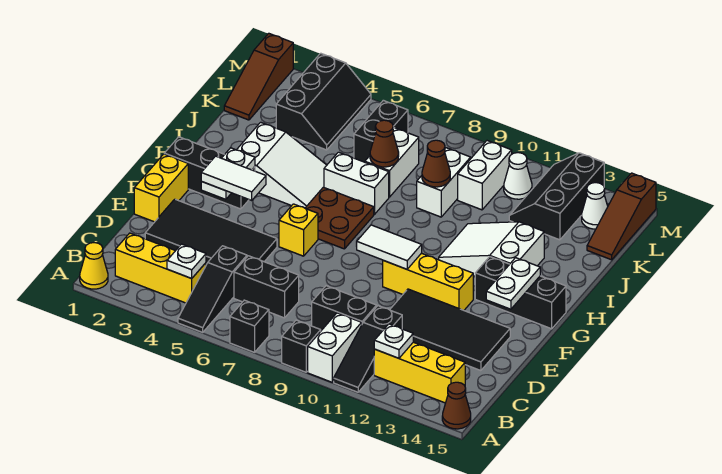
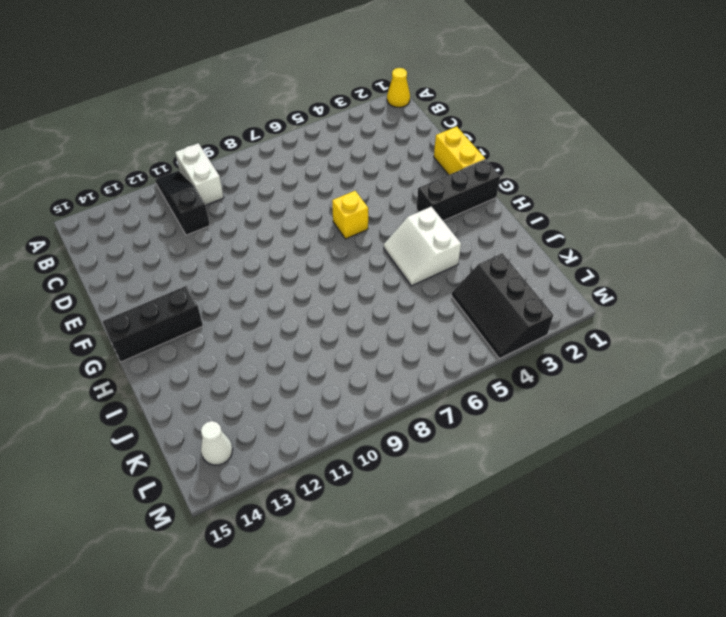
white 2x2 slope [384,206,461,286] -> white 2x3 slope [237,122,327,208]
none -> black 1x3 slope [178,246,247,332]
none -> black 1x1 brick [230,300,269,352]
none -> black 1x1 brick [282,320,321,372]
none -> brown 1x1 cone [442,382,471,429]

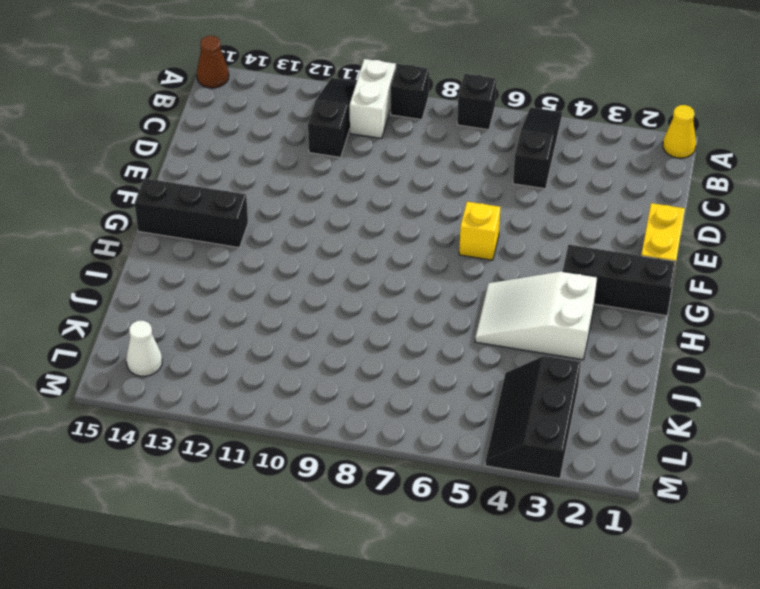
none -> yellow 1x3 brick [115,233,206,303]
none -> yellow 1x3 brick [374,342,465,403]
none -> black 1x2 brick [234,256,299,318]
none -> black 1x2 brick [312,286,377,331]

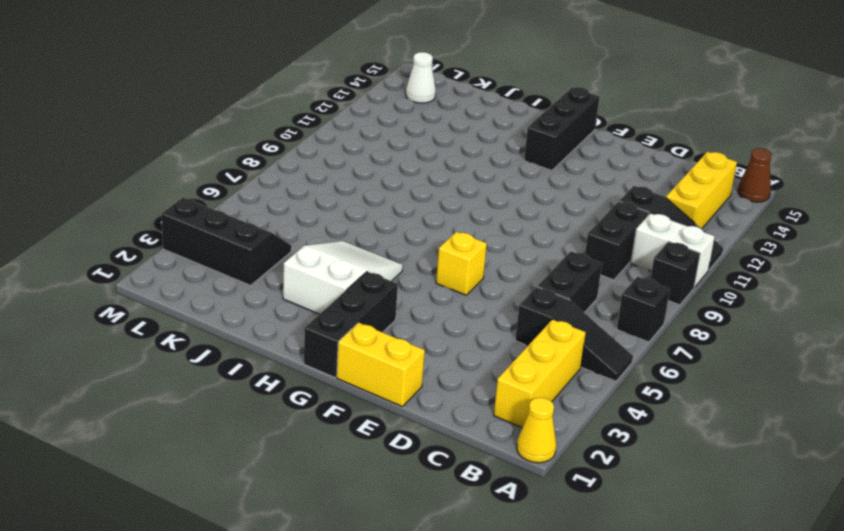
none -> black 2x4 tile [145,199,277,265]
none -> black 2x4 tile [390,289,510,371]
none -> yellow 1x3 brick [383,253,473,310]
none -> brown 2x2 plate [305,187,374,249]

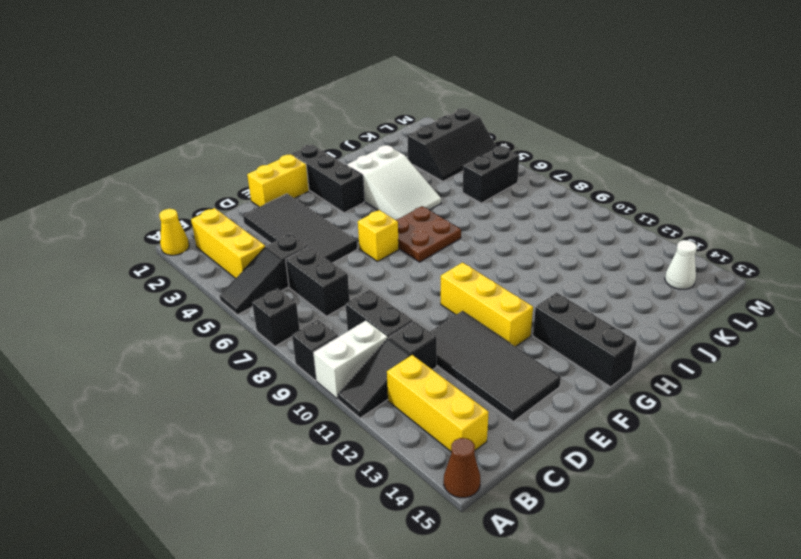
none -> white 2x3 slope [439,222,544,276]
none -> white 1x2 brick [324,152,389,214]
none -> white 1x2 brick [365,128,419,197]
none -> white 1x2 brick [417,148,471,217]

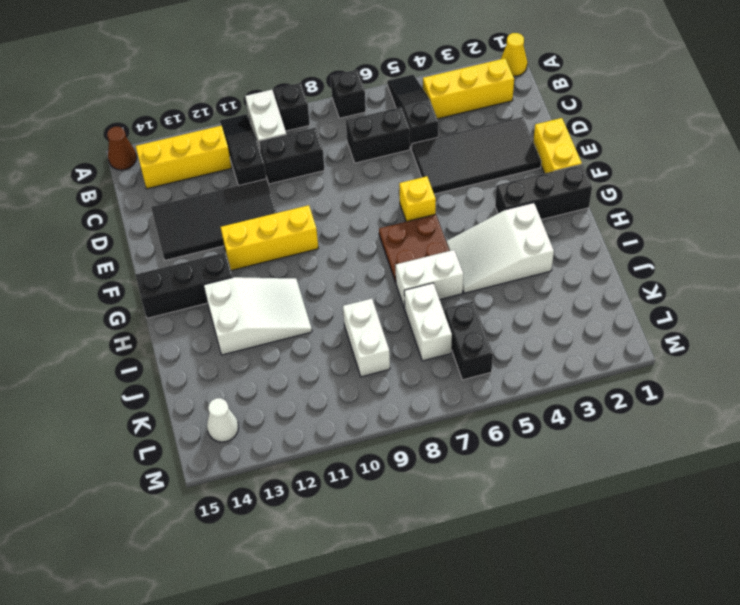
none -> brown 1x3 slope [224,33,293,120]
none -> black 2x3 slope [276,53,371,150]
none -> white 1x2 brick [458,141,512,210]
none -> black 2x3 slope [509,153,604,240]

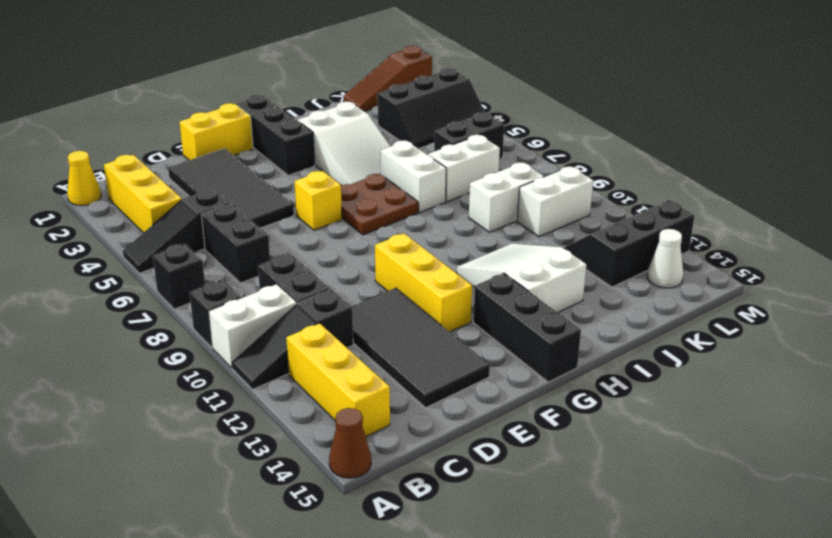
none -> brown 1x3 slope [587,173,656,260]
none -> white 1x1 cone [504,153,532,199]
none -> white 1x1 plate [167,244,206,278]
none -> white 1x1 plate [374,324,413,358]

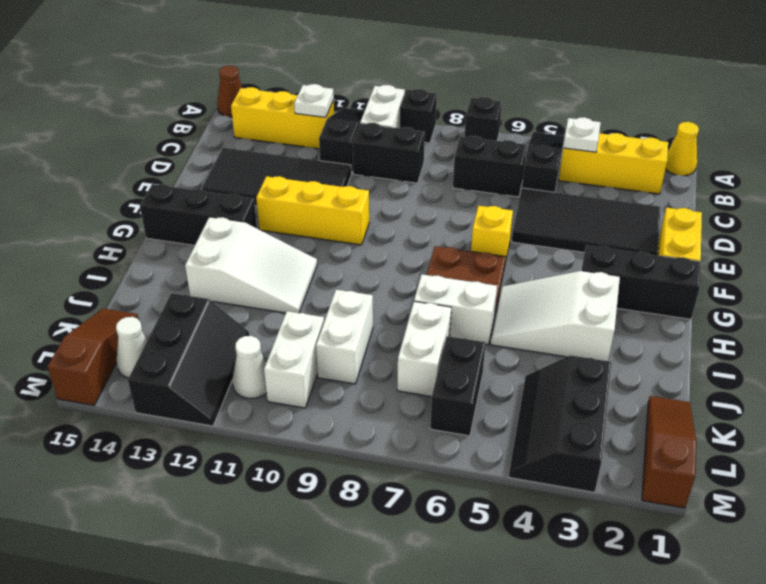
none -> white 1x2 plate [201,148,255,199]
none -> white 1x2 tile [356,225,422,269]
none -> white 1x2 plate [486,258,540,309]
none -> brown 1x1 cone [370,120,399,167]

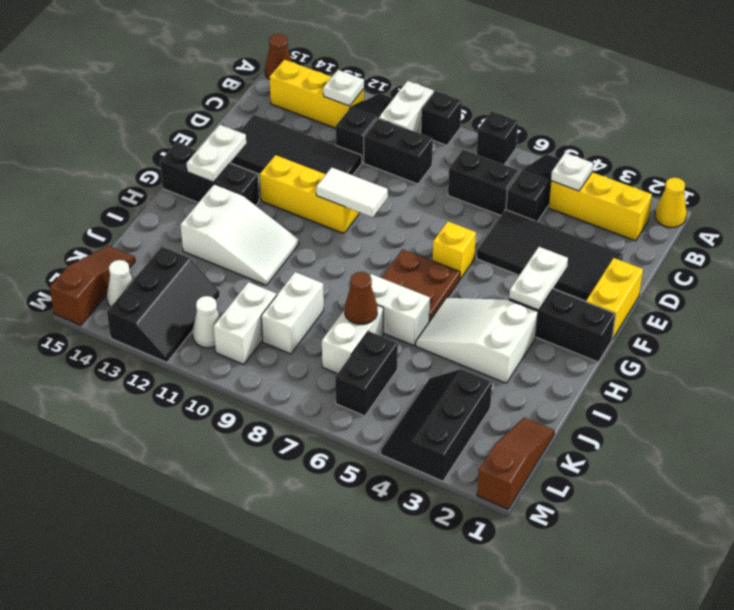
none -> brown 1x1 cone [422,140,450,187]
none -> white 1x2 tile [201,156,266,200]

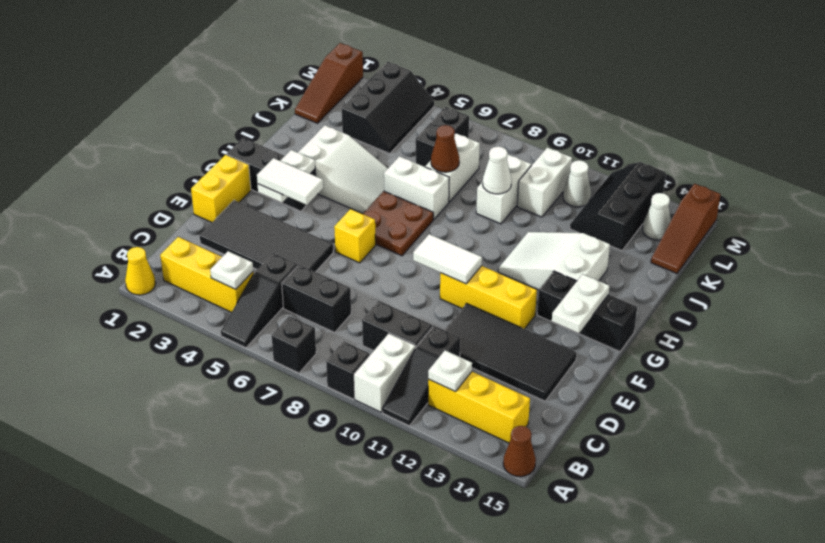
white 1x1 cone [483,146,511,194] -> brown 1x1 cone [422,140,450,187]

